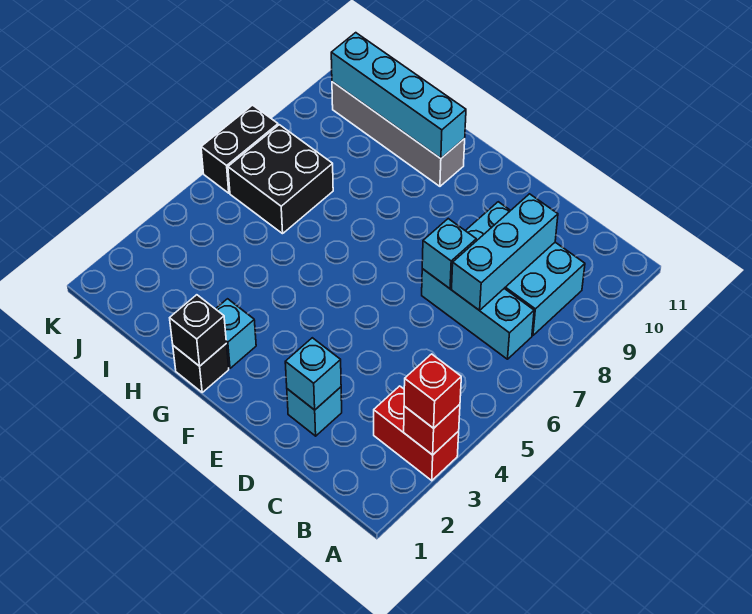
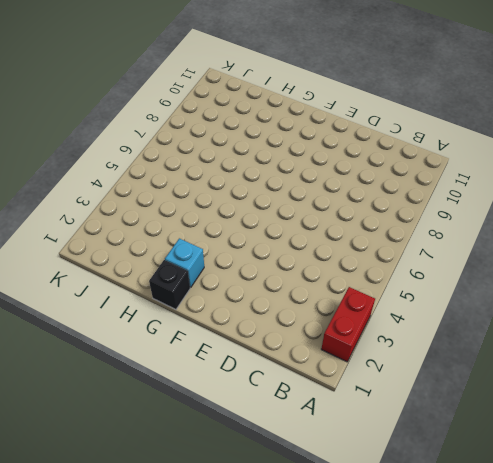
red 1x2 brick [321,287,375,362] -> red 1x2 brick turned to [374,386,459,481]
none -> cyan 1x3 brick [422,269,534,359]
none -> cyan 2x3 brick [465,202,585,335]
none -> cyan 1x1 brick [287,387,342,436]

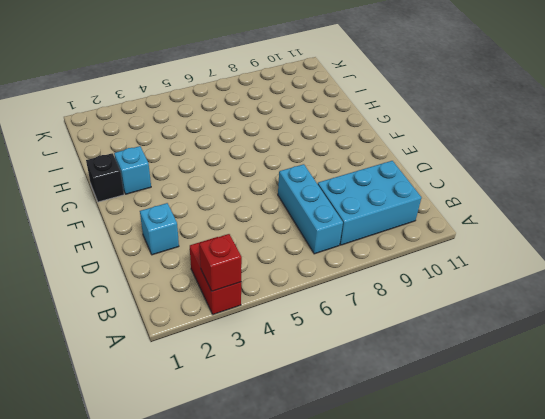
cyan 2x3 brick [317,161,422,245] -> cyan 2x3 brick turned to [465,202,585,335]
none -> grey 1x4 brick [332,82,465,186]
none -> black 2x2 brick [228,125,333,234]
none -> black 1x2 brick [201,105,278,193]

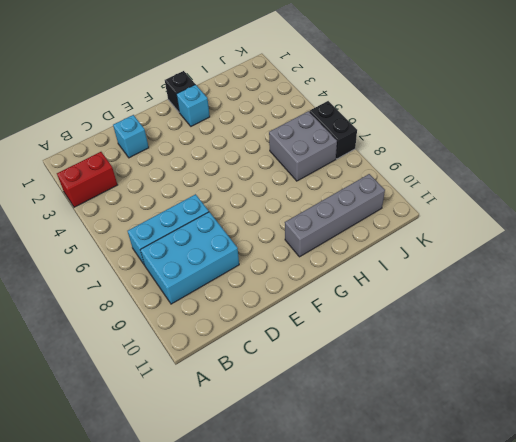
grey 2x2 brick [269,111,337,181] -> black 2x2 brick [228,125,333,234]
none -> red 1x1 brick [404,404,460,455]
none -> cyan 1x3 brick [452,194,558,311]
none -> cyan 1x1 brick [285,338,341,410]

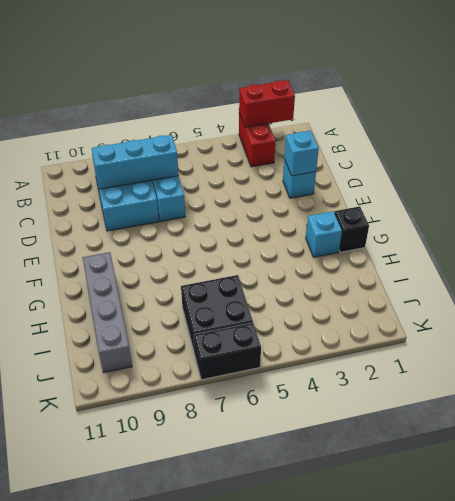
red 1x2 brick [239,80,295,127] -> red 1x1 brick [404,404,460,455]
none -> cyan 1x1 brick [422,219,476,289]
none -> black 1x1 brick [170,295,226,366]
none -> cyan 1x4 brick [331,33,466,158]

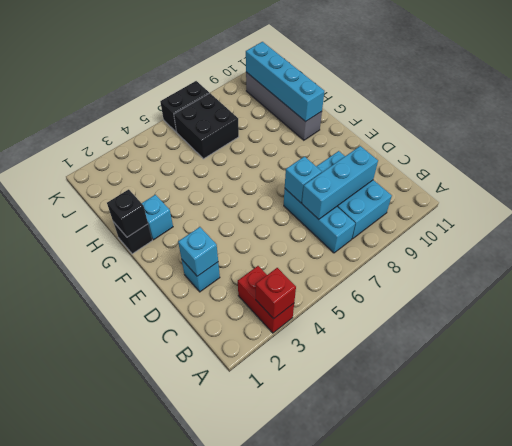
none -> red 1x1 brick [404,354,461,428]

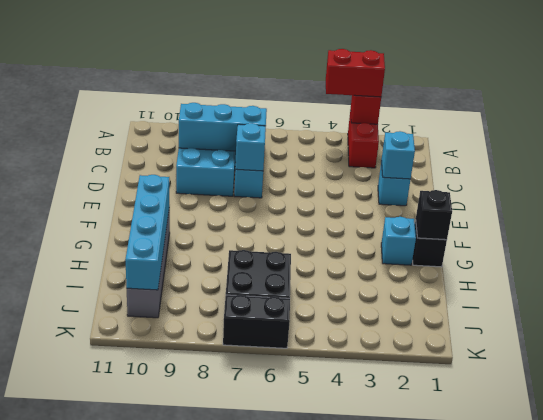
red 1x2 brick [326,49,385,97] -> red 1x1 brick [404,354,461,428]

